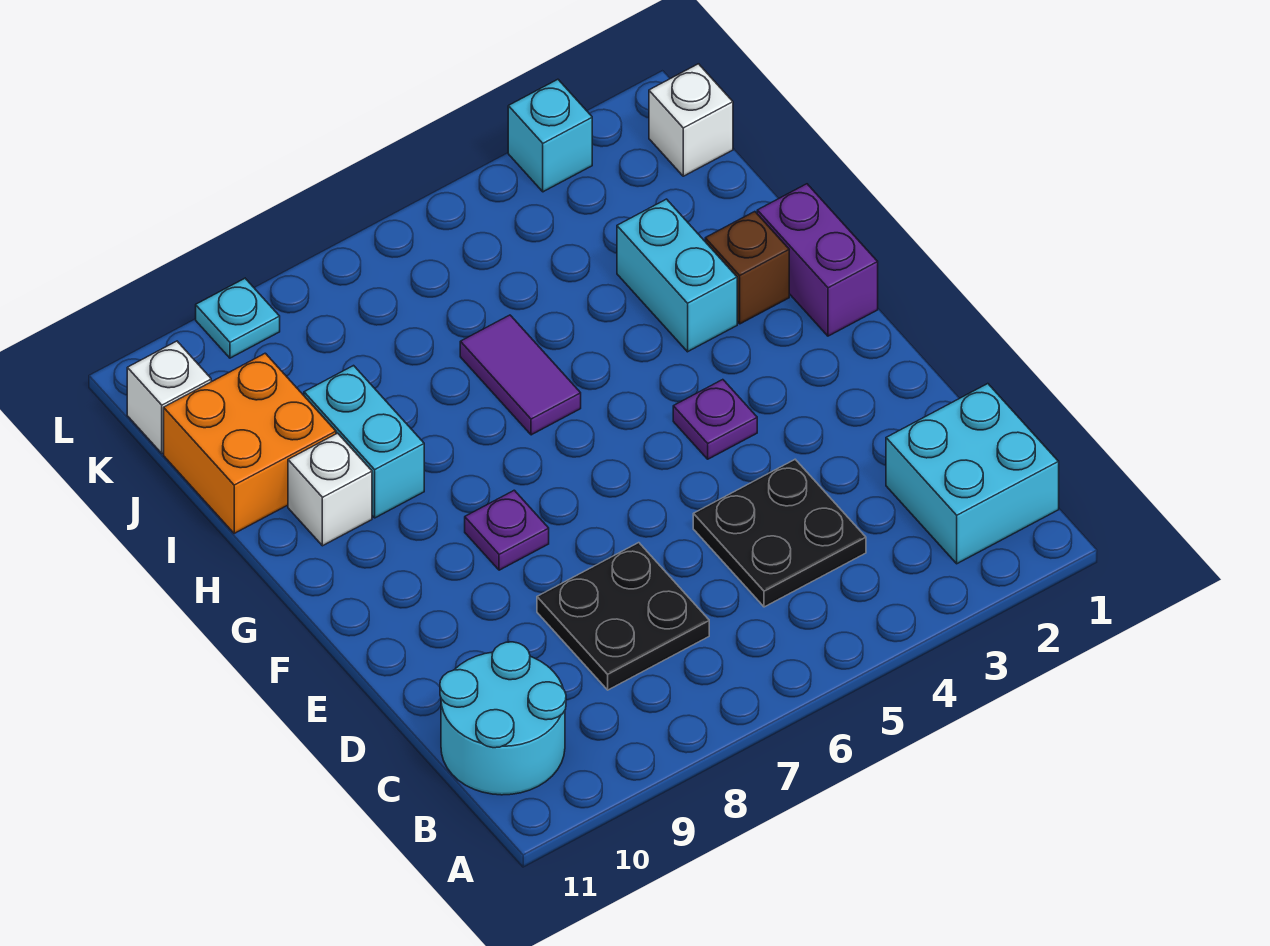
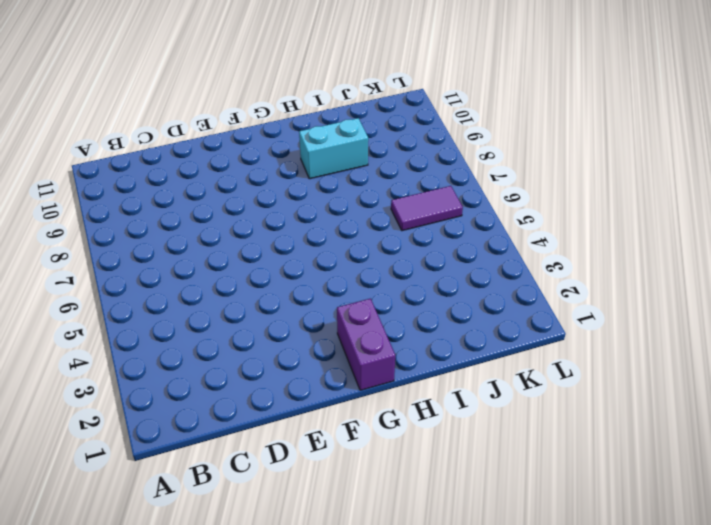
purple 1x2 brick [337,299,395,390] -> purple 1x2 brick turned to [757,184,878,336]
purple 1x2 tile [391,186,463,231] -> purple 1x2 tile moved to [460,315,581,435]
none -> cyan 2x2 brick [886,384,1059,564]
none -> cyan 2x2 round brick [440,642,566,795]
none -> black 2x2 plate [693,460,866,607]

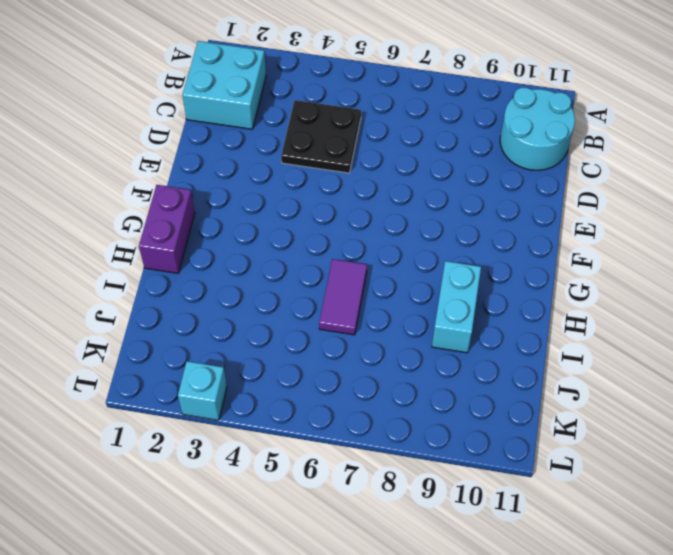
none -> black 2x2 plate [537,543,709,690]
none -> purple 1x1 plate [673,380,757,459]
none -> purple 1x1 plate [465,490,549,570]

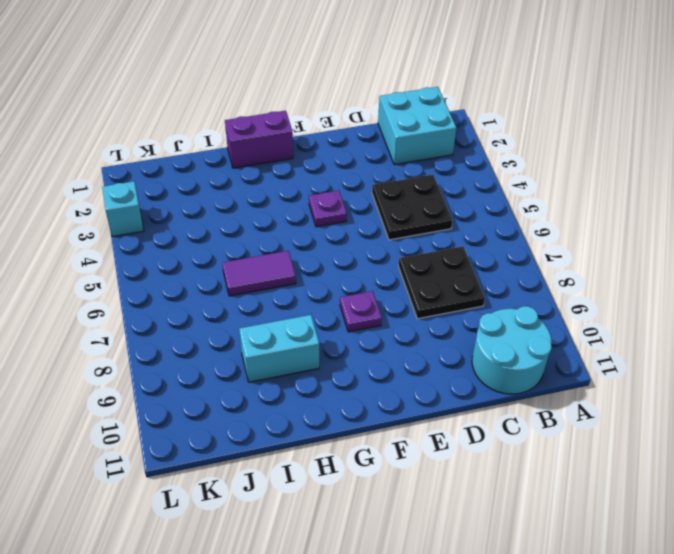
none -> brown 1x1 brick [705,212,789,324]
none -> cyan 1x2 brick [617,199,737,352]
none -> white 1x1 brick [288,433,372,546]

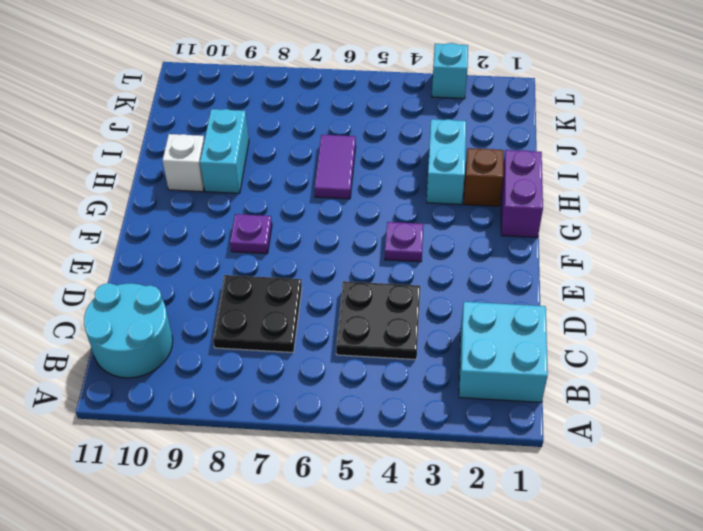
none -> orange 2x2 brick [164,353,336,533]
none -> white 1x1 brick [649,64,733,176]
none -> white 1x1 brick [127,341,211,453]

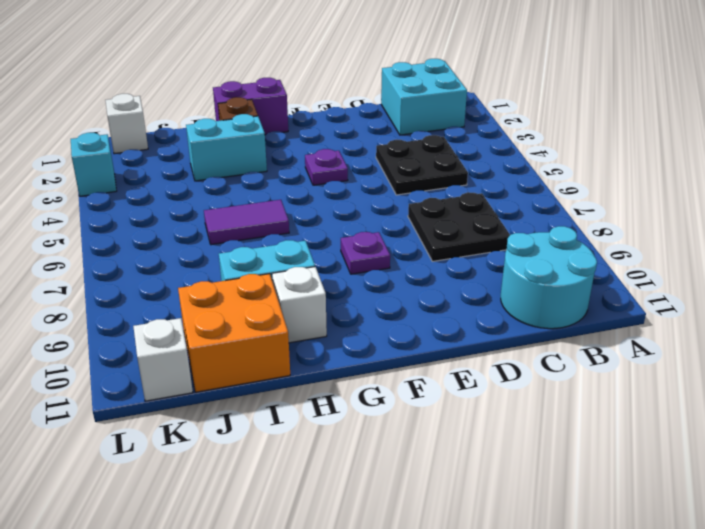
none -> cyan 1x1 plate [196,278,280,358]

